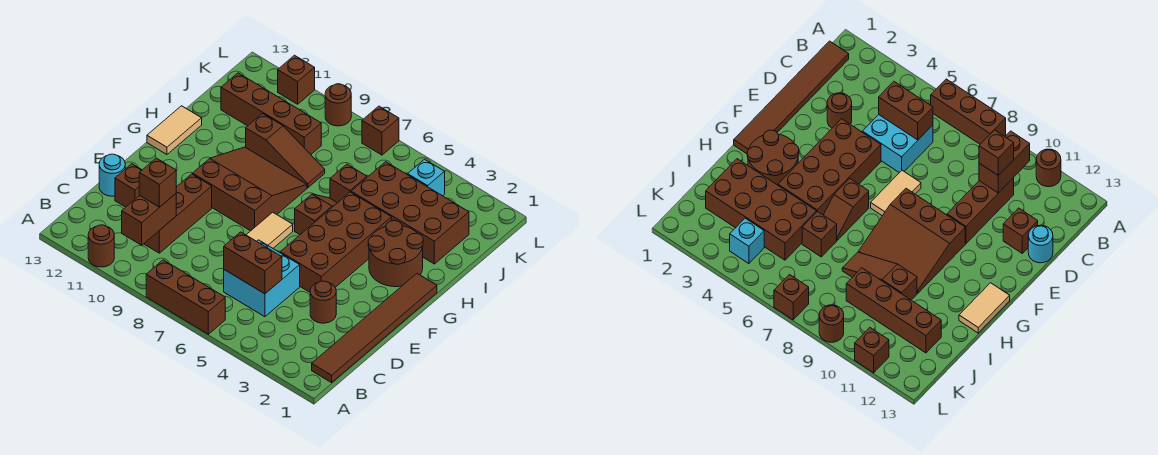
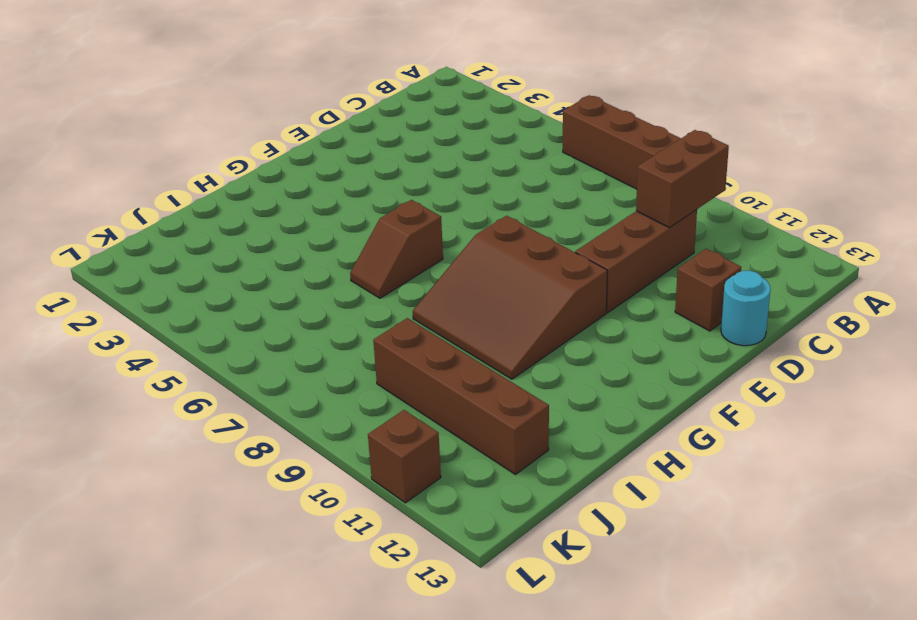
none -> brown 1x1 round brick [88,225,114,267]
none -> brown 1x6 tile [312,274,437,383]
none -> cyan 2x2 brick [224,240,300,317]

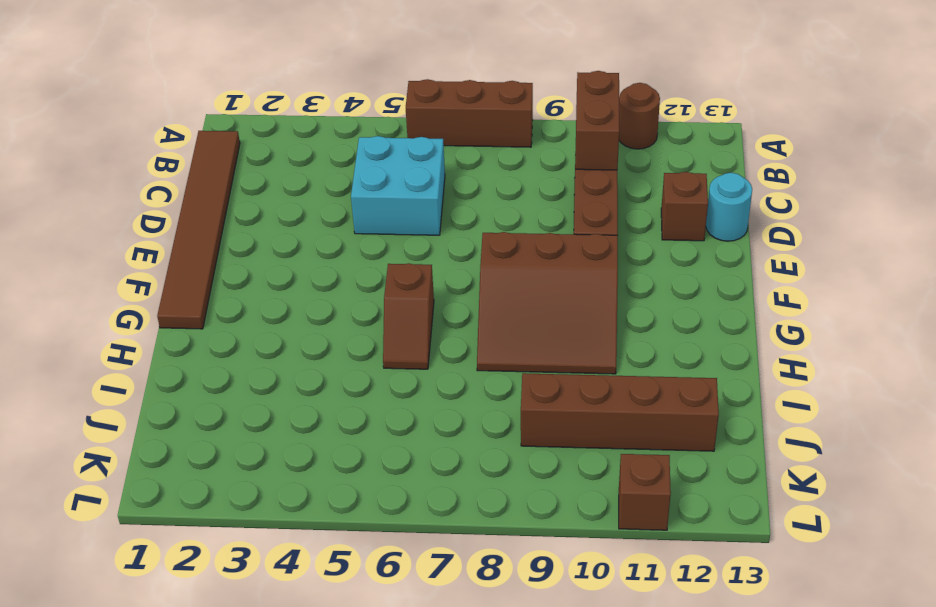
none -> brown 1x1 round brick [310,281,336,323]
none -> brown 2x4 brick [280,192,391,292]
none -> tan 1x2 tile [247,212,293,248]

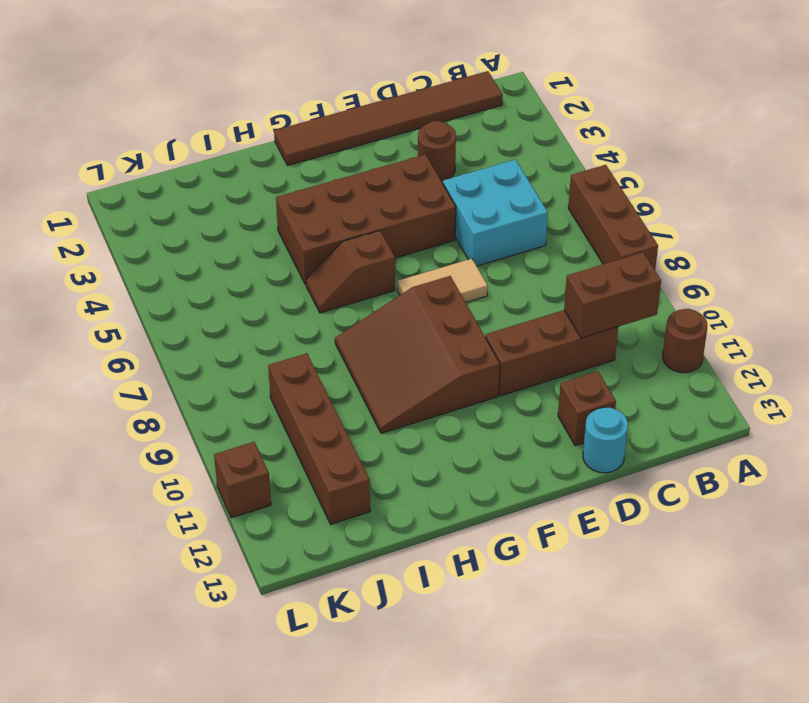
none -> brown 2x2 round brick [368,221,423,287]
none -> tan 1x2 tile [147,106,202,154]
none -> brown 2x4 brick [351,162,469,264]

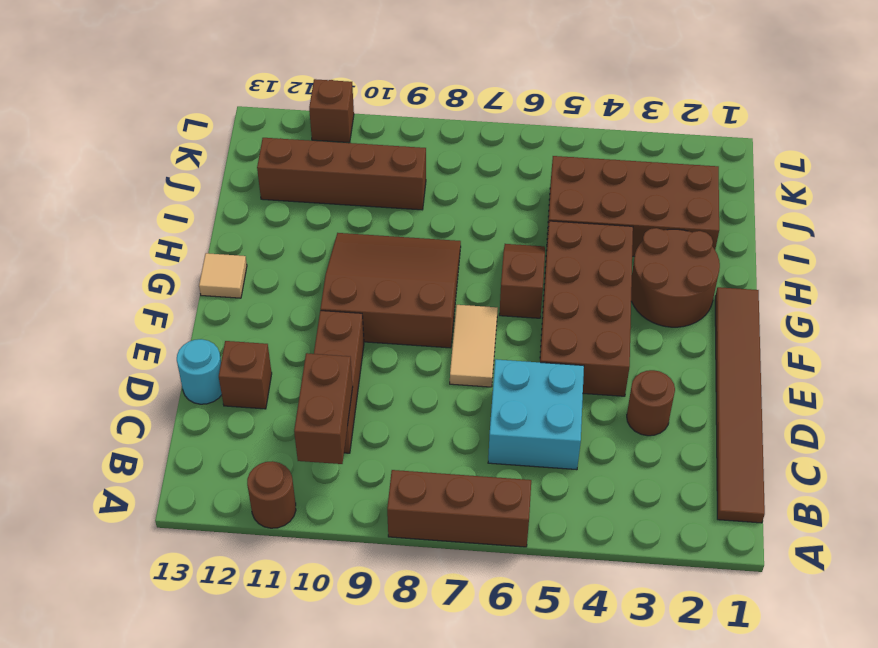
tan 1x1 tile [199,253,247,298] -> tan 1x2 tile [147,106,202,154]
none -> brown 1x1 brick [330,164,367,203]
none -> brown 1x3 slope [246,114,325,188]
none -> cyan 1x1 brick [408,159,445,196]

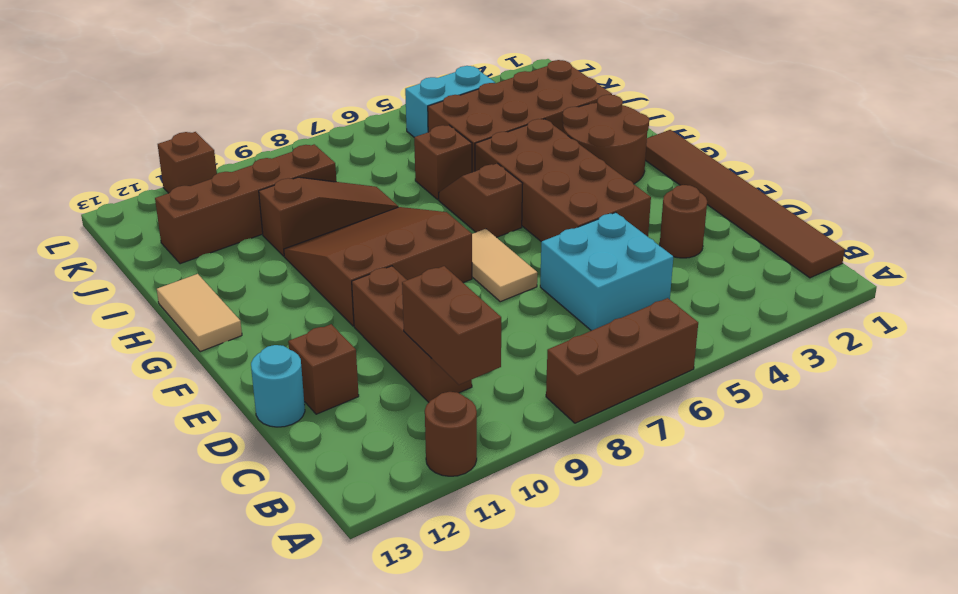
cyan 1x2 brick [405,66,495,137] -> cyan 1x1 brick [408,159,445,196]
none -> brown 1x1 brick [362,106,399,155]
none -> brown 1x1 round brick [325,84,351,126]
none -> brown 1x2 brick [224,232,282,294]

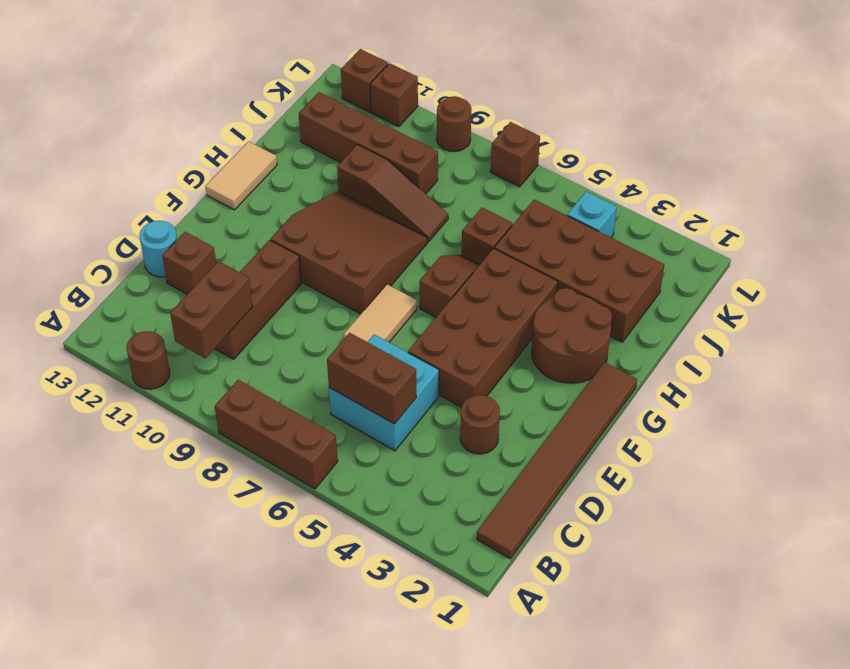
brown 1x1 brick [341,49,388,112] -> brown 1x1 brick moved to [139,158,176,207]

